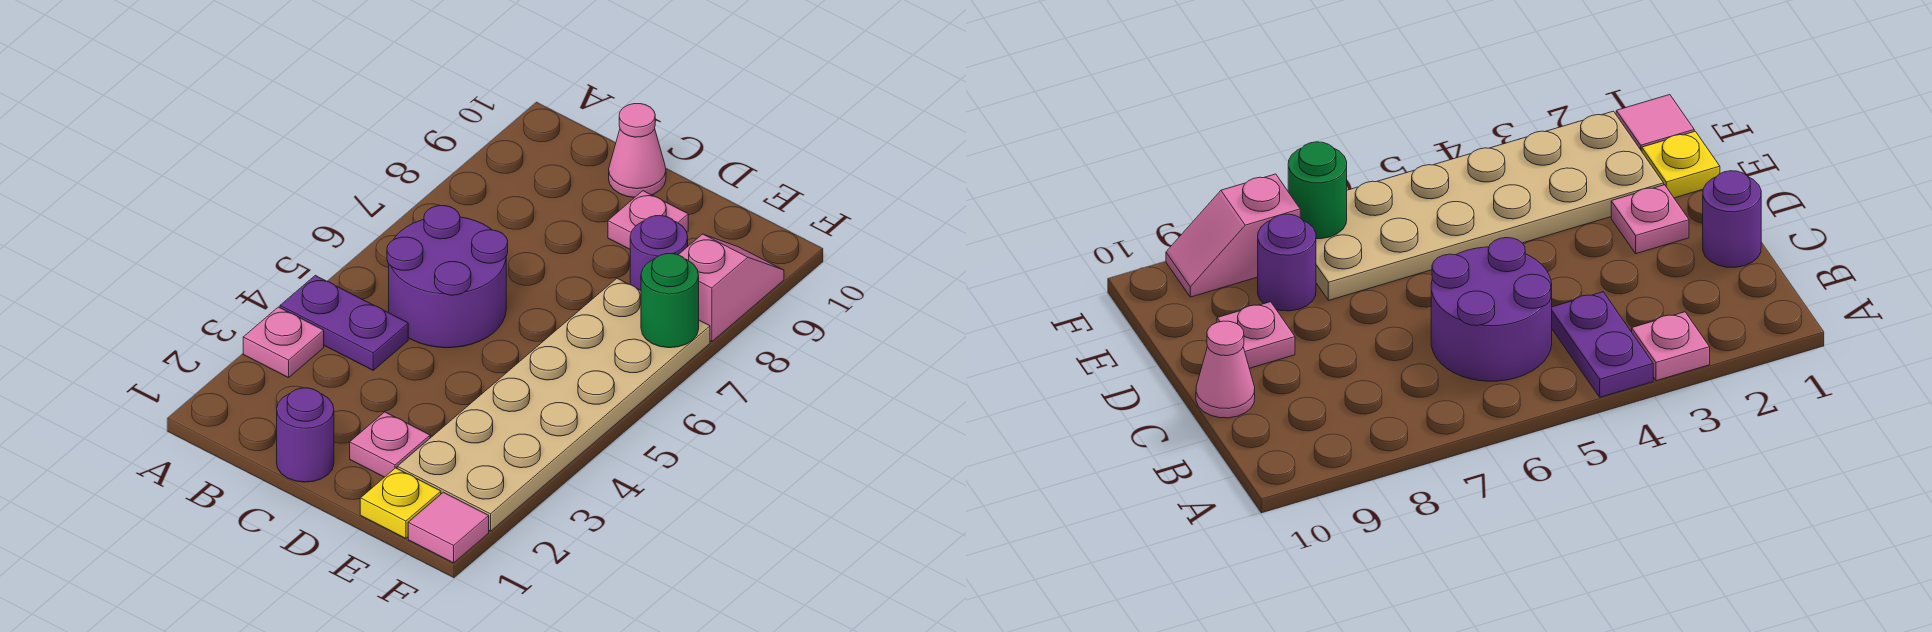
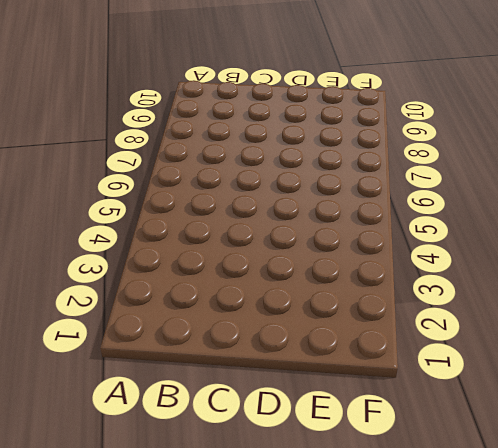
none -> pink 1x1 plate [243,307,324,378]
none -> purple 1x2 plate [280,275,408,370]
none -> purple 2x2 round brick [387,206,508,348]

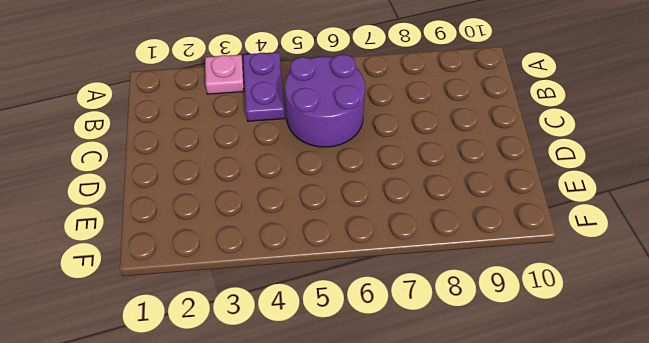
none -> purple 1x1 round brick [277,388,334,482]
none -> pink 1x1 cone [609,104,666,197]
none -> pink 1x1 plate [350,412,430,477]

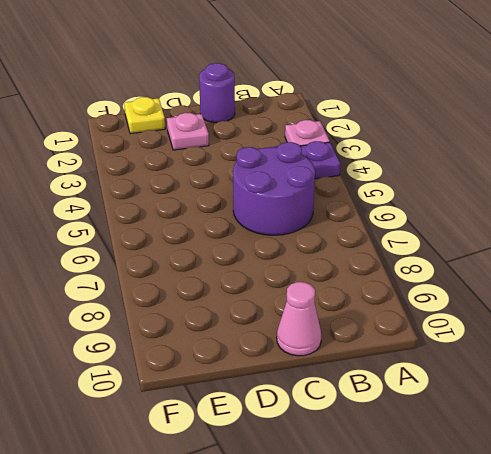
none -> pink 1x1 plate [608,191,688,249]
none -> tan 2x6 plate [397,278,710,531]
none -> purple 1x1 round brick [630,216,688,290]

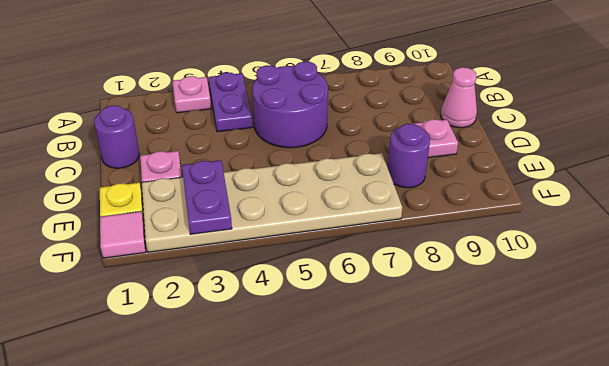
purple 1x2 plate [182,160,232,234] -> none
none -> pink 1x2 slope [679,234,784,342]
none -> green 1x1 round brick [641,254,699,348]

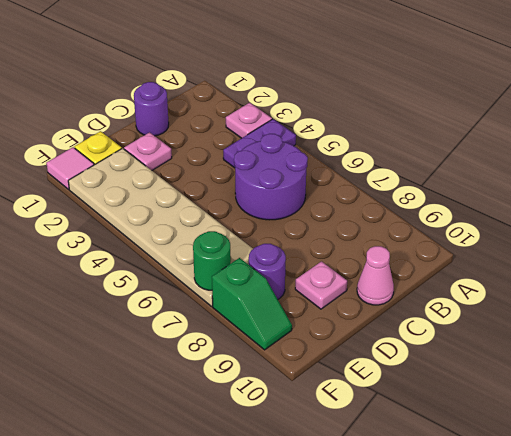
green 1x2 slope [212,258,292,350] -> pink 1x2 slope [679,234,784,342]

